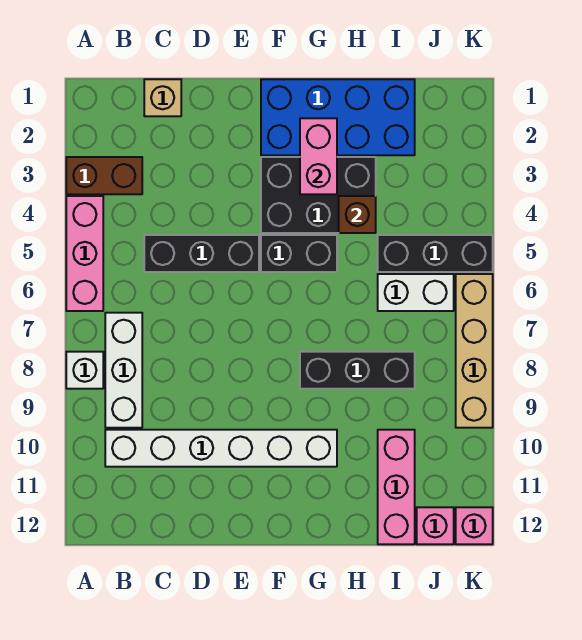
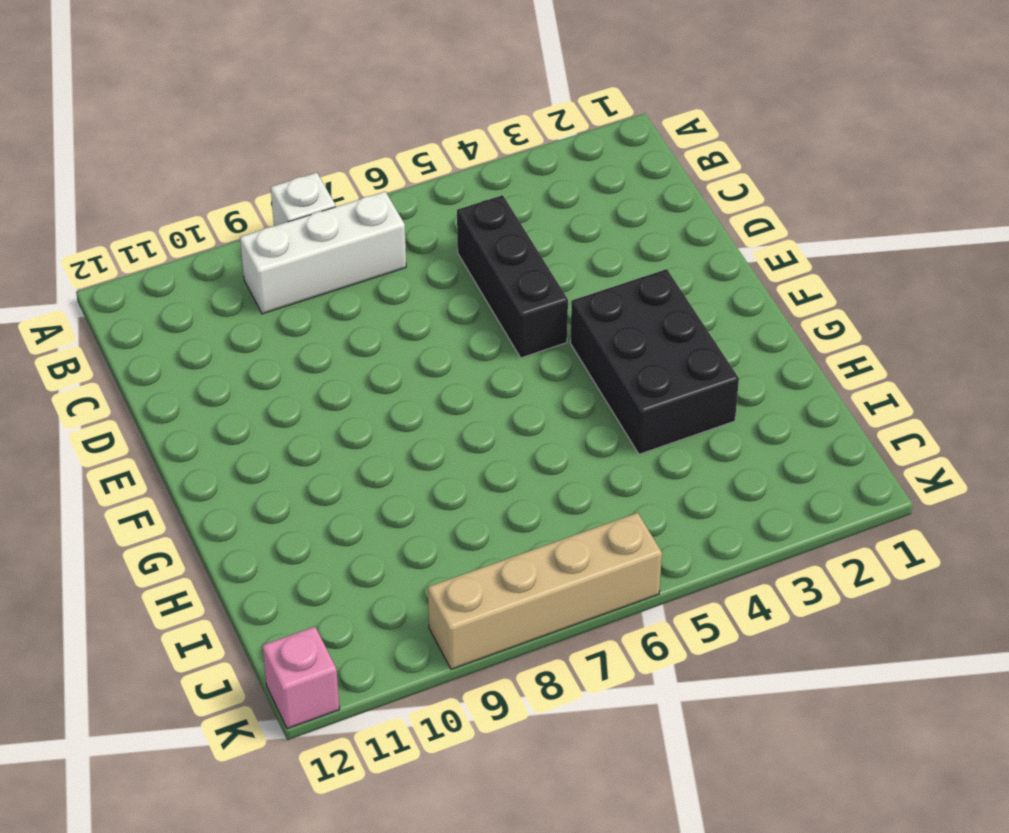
none -> brown 1x2 brick [66,157,142,194]
none -> pink 1x3 brick [66,196,103,311]
none -> white 1x6 brick [105,430,337,467]

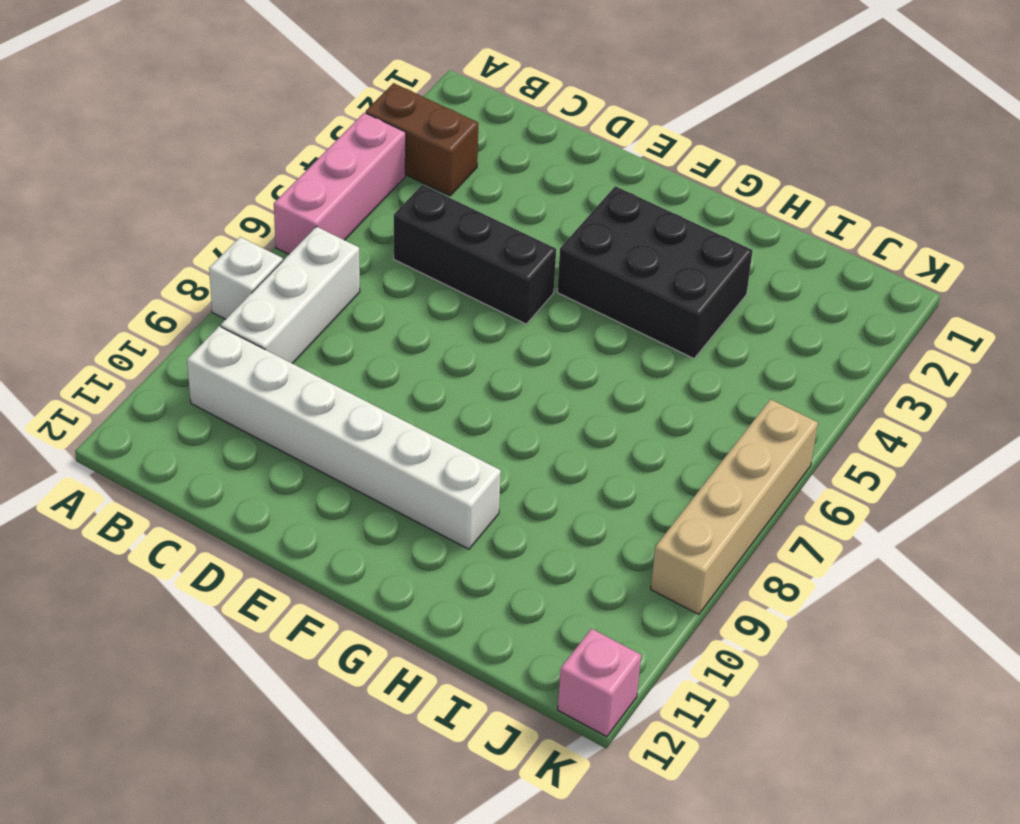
none -> tan 1x1 brick [144,79,181,116]
none -> blue 2x4 brick [261,79,415,155]
none -> black 1x2 brick [261,235,337,272]

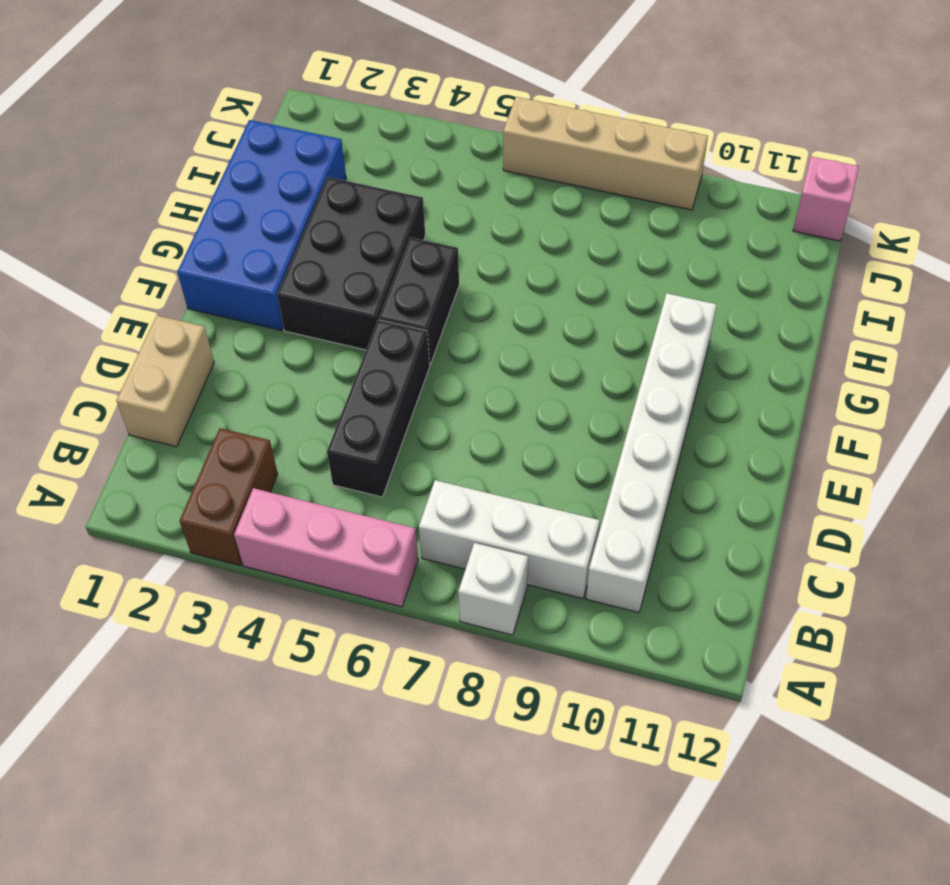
tan 1x2 brick [116,316,214,447] -> tan 1x1 brick [144,79,181,116]
none -> black 1x3 brick [300,352,415,389]
none -> black 1x3 brick [378,235,493,272]
none -> white 1x2 brick [378,274,454,311]

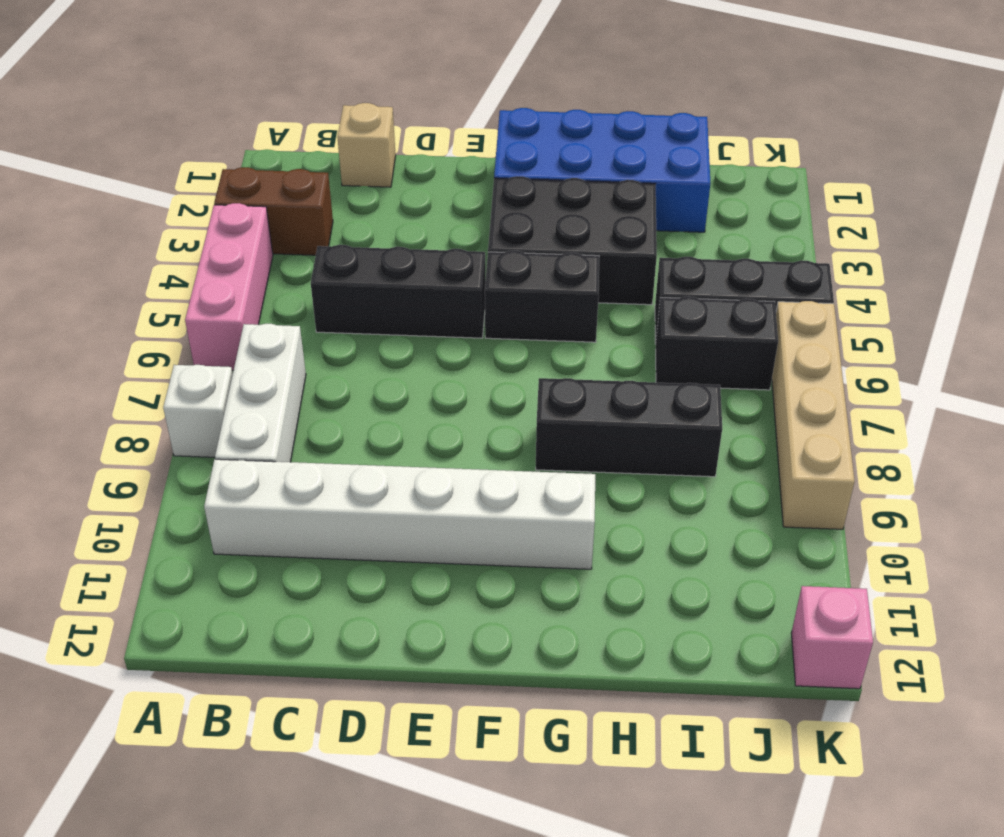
black 1x2 brick [656,297,778,390] -> white 1x2 brick [378,274,454,311]
none -> pink 1x3 brick [378,430,415,544]
none -> pink 1x1 brick [417,507,454,544]
none -> pink 1x2 brick [300,118,337,194]

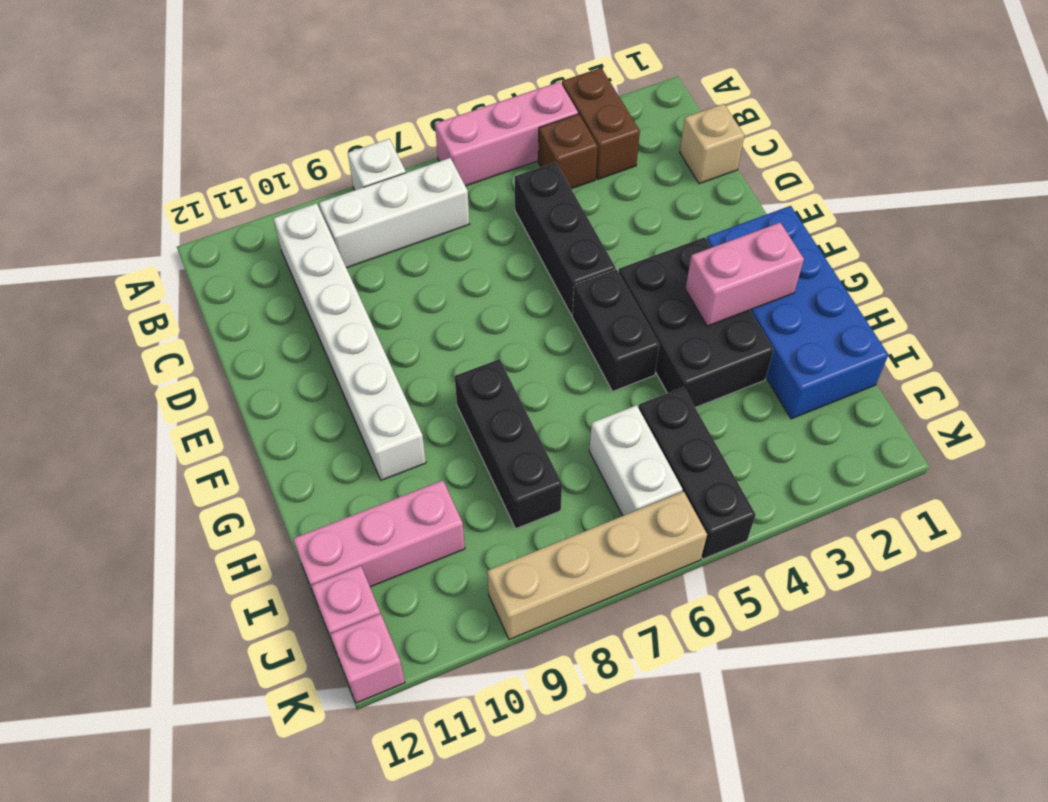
brown 1x1 brick [538,114,598,189] -> brown 1x1 brick moved to [339,196,376,233]

